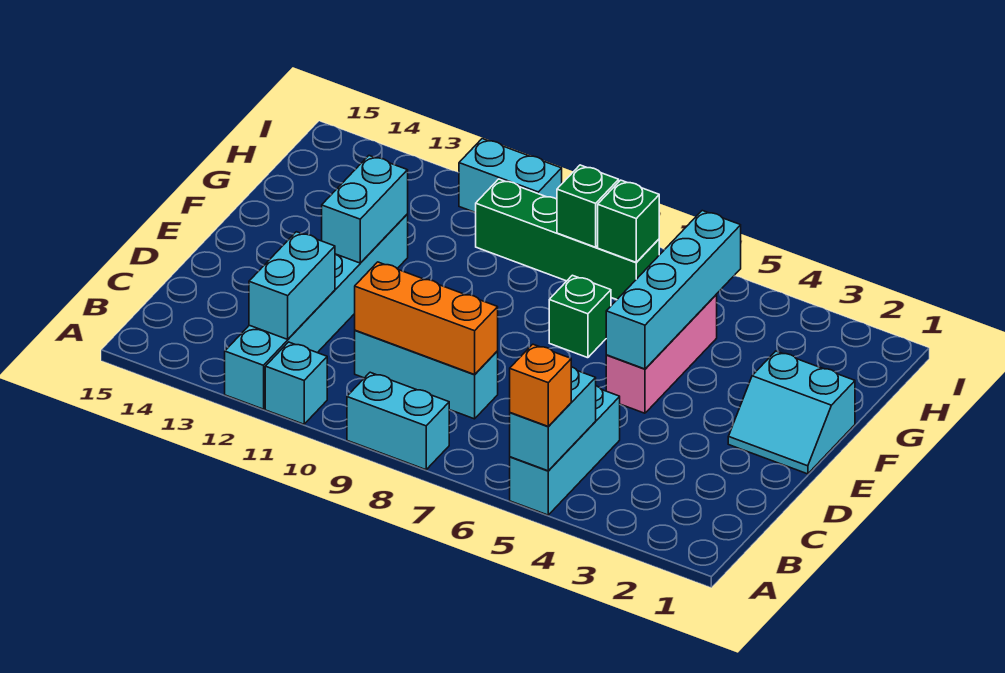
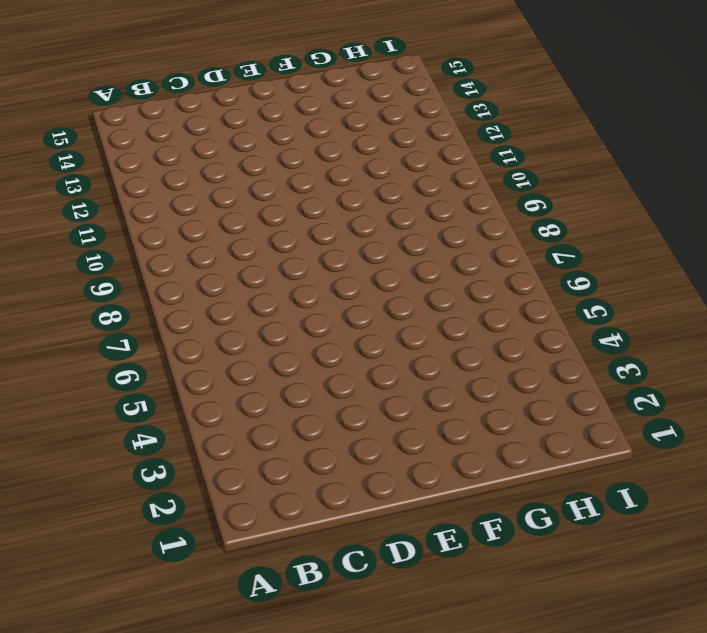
none -> cyan 1x3 brick [510,386,620,515]
none -> cyan 1x2 brick [347,372,449,470]
none -> cyan 1x1 brick [265,342,327,424]

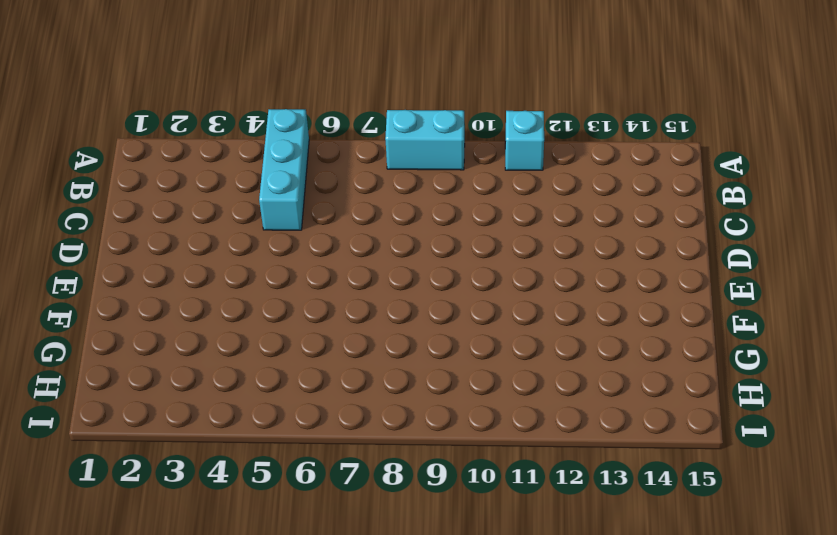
none -> cyan 1x6 brick [225,214,408,409]
none -> cyan 1x3 brick [355,330,498,419]
none -> cyan 2x2 slope [728,351,855,474]

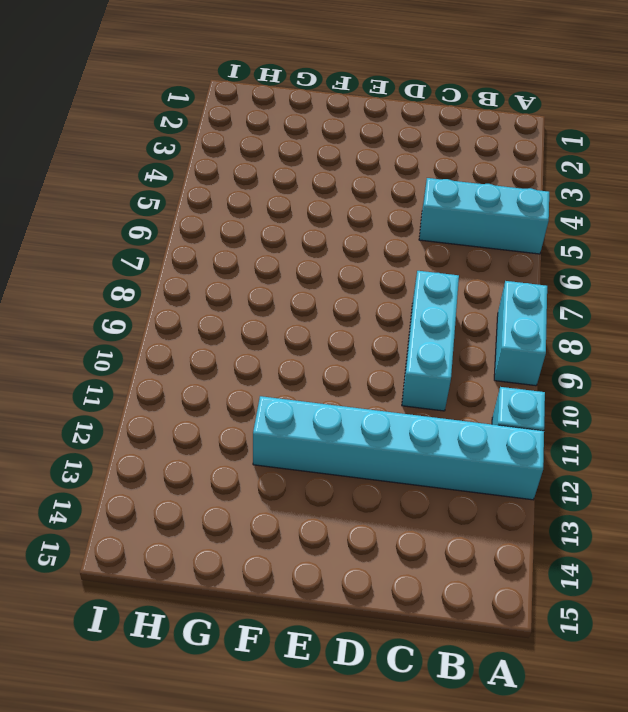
none -> cyan 2x2 slope [728,351,855,474]
none -> pink 1x3 brick [606,295,717,413]
none -> green 1x1 brick [549,275,611,358]

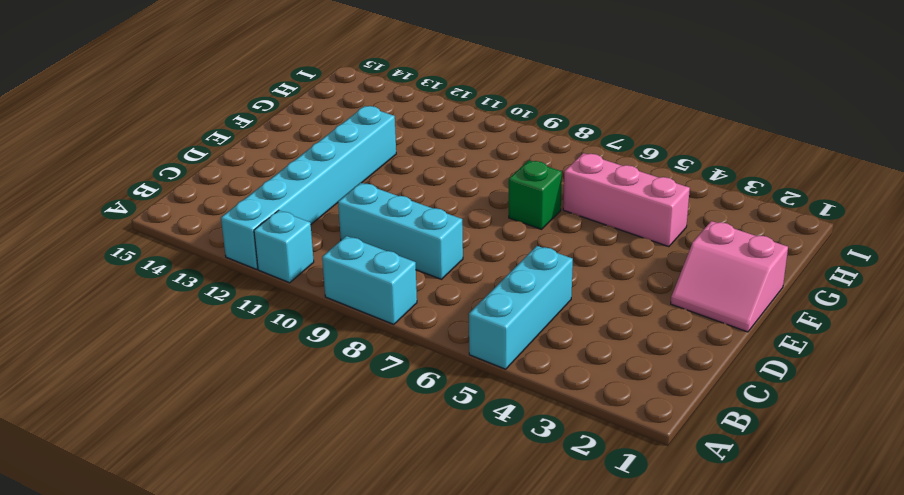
pink 2x2 slope [671,221,788,332] -> cyan 2x2 slope [728,351,855,474]
pink 1x3 brick [563,153,690,247] -> pink 1x3 brick turned to [606,295,717,413]
none -> green 1x4 brick [476,179,659,300]
none -> cyan 1x2 brick [459,139,562,213]
none -> cyan 1x2 brick [510,367,596,471]

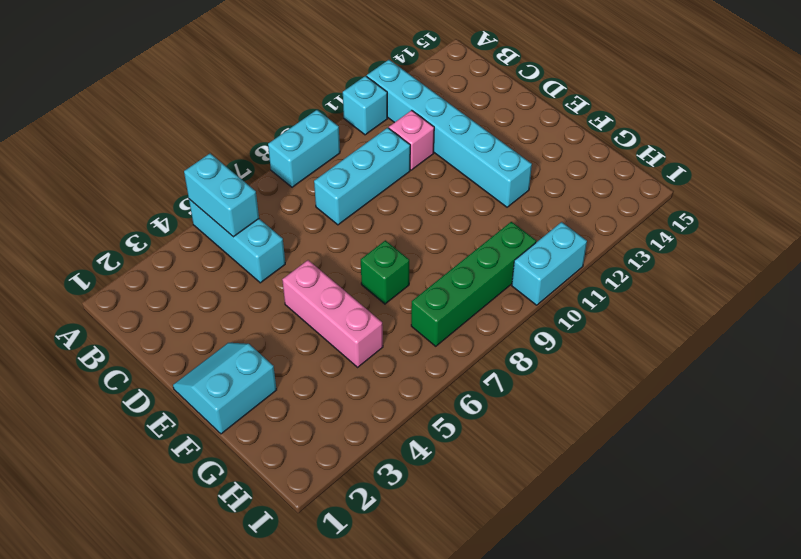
pink 1x1 brick [389,110,434,170] -> none
none -> cyan 1x2 brick [249,232,335,339]
none -> orange 1x3 brick [355,262,498,375]
none -> cyan 1x4 brick [606,211,741,369]

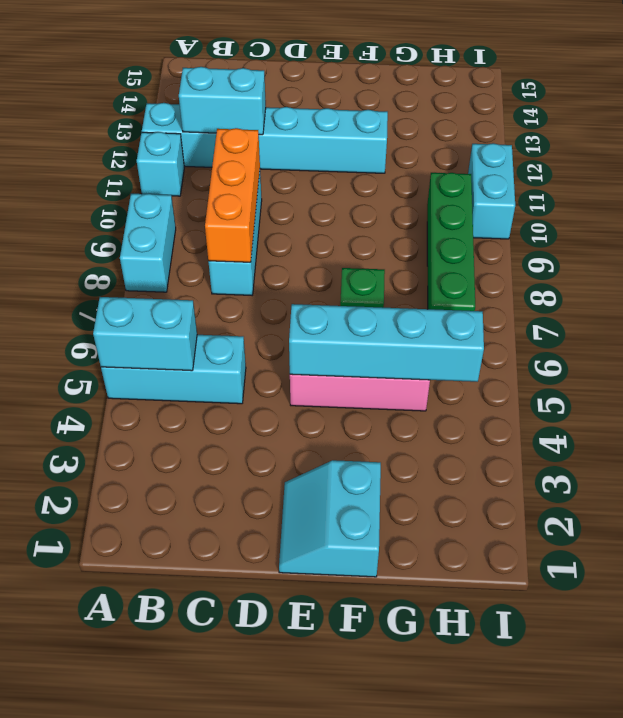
none -> cyan 1x2 brick [322,156,408,263]
none -> green 1x1 brick [598,180,659,262]
none -> green 1x1 brick [557,165,619,247]

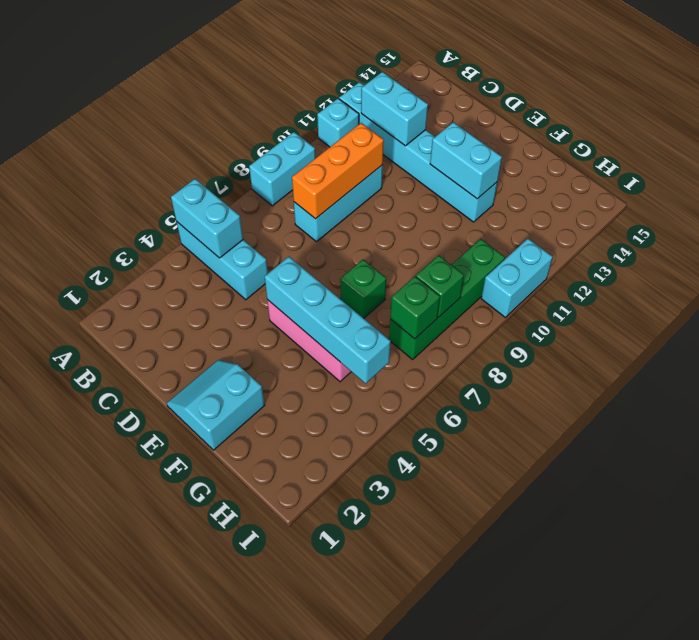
none -> orange 1x1 brick [510,344,571,426]

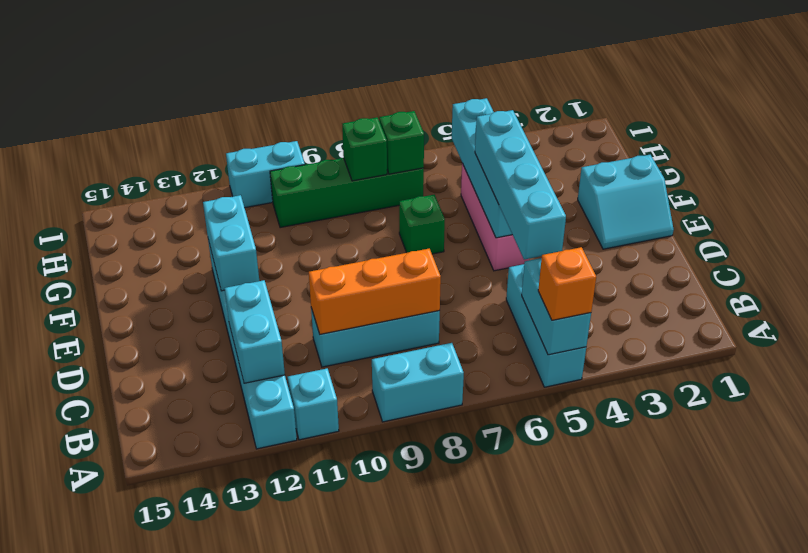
cyan 1x4 brick [475,110,566,260] -> none

